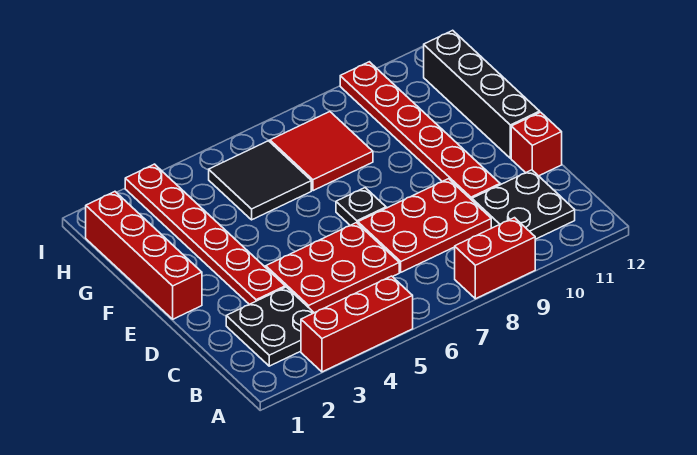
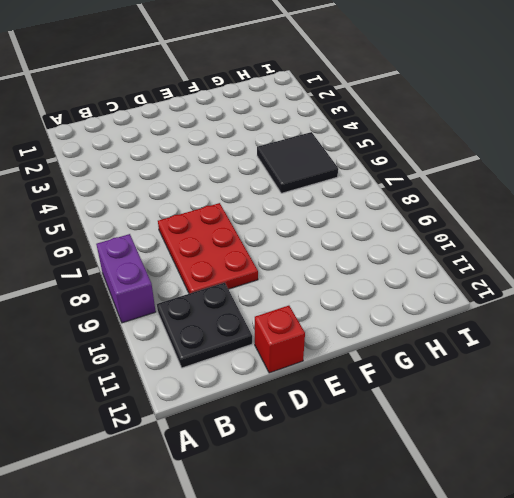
purple 1x2 brick [96,234,156,323] -> red 1x2 brick [455,218,535,299]
none -> red 1x3 brick [301,276,413,372]
none -> black 2x2 plate [226,287,314,366]
none -> red 2x3 plate [266,223,399,313]

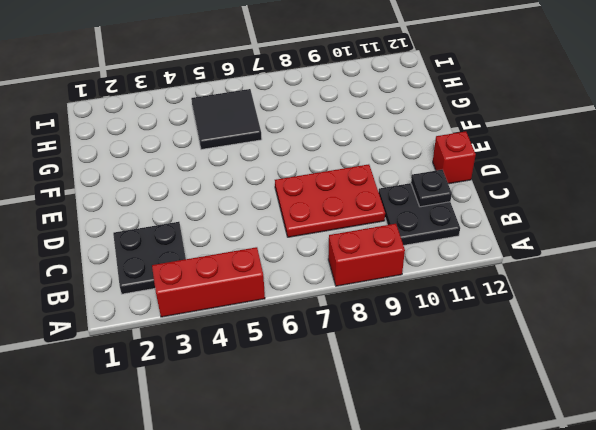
black 1x1 plate [411,170,452,207] -> black 1x1 plate moved to [336,188,386,225]
none -> red 2x3 plate [266,223,399,313]
none -> red 1x6 plate [125,164,285,304]
none -> red 1x6 plate [340,62,500,200]

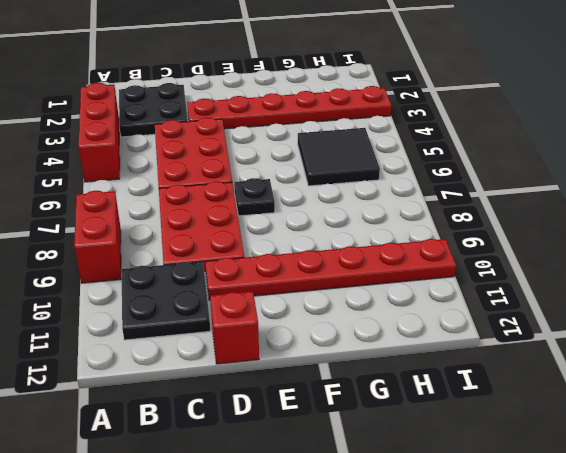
none -> red 1x4 brick [86,192,202,319]
none -> black 1x4 brick [424,30,540,158]
none -> red 2x2 tile [270,112,373,191]

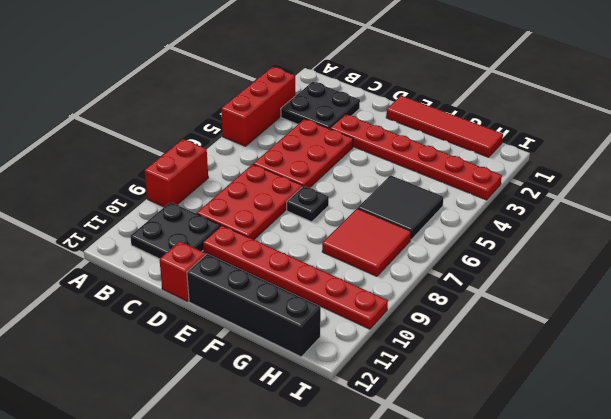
red 1x4 tile [386,96,503,157] -> red 1x4 brick [86,192,202,319]

